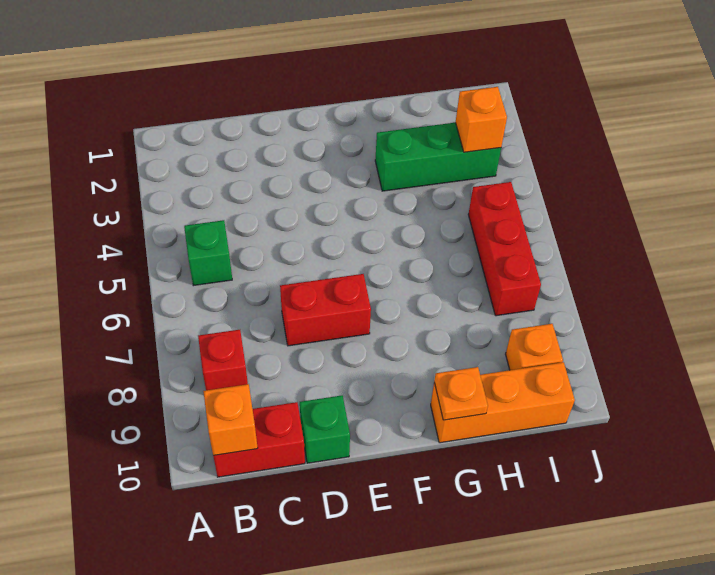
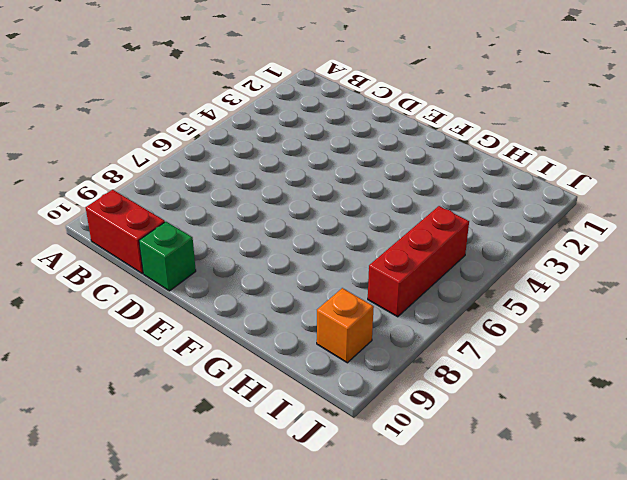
none -> green 1x1 brick [184,220,232,286]
none -> red 1x1 brick [198,330,248,390]
none -> red 1x2 brick [280,274,371,346]

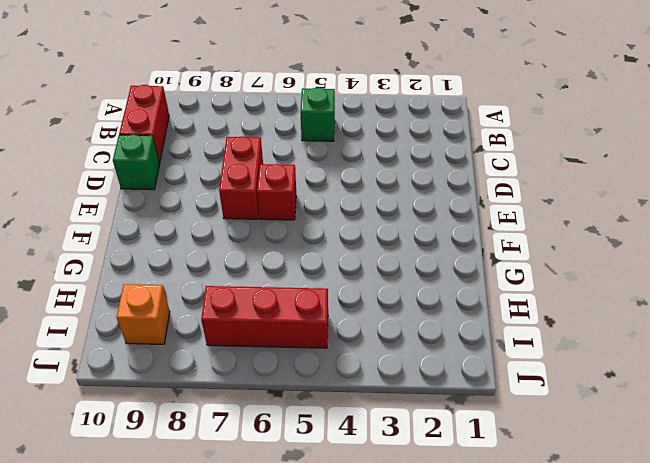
red 1x1 brick [257,164,296,220] -> red 1x1 brick moved to [198,330,248,390]
none -> green 1x3 brick [375,123,501,191]
none -> orange 1x3 brick [431,362,575,443]
none -> orange 1x1 brick [203,384,258,456]

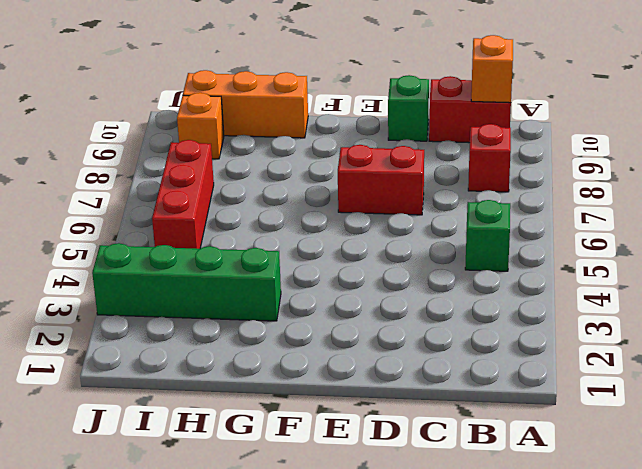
green 1x4 brick [92,243,281,321] -> green 1x3 brick [375,123,501,191]
none -> orange 1x1 plate [434,367,488,420]
none -> orange 1x1 brick [456,87,507,152]

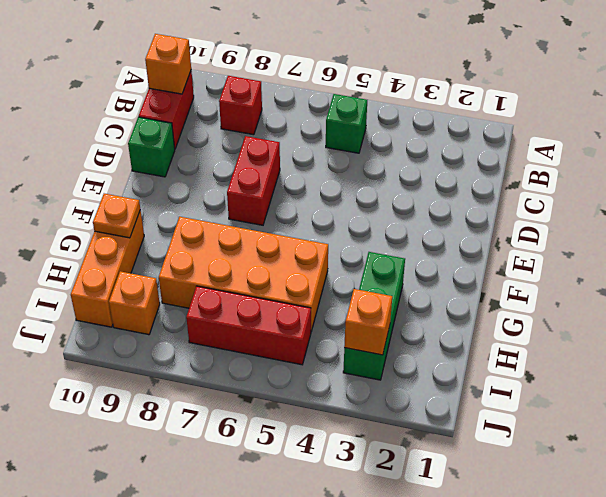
orange 2x4 brick [158,217,328,331] -> none

